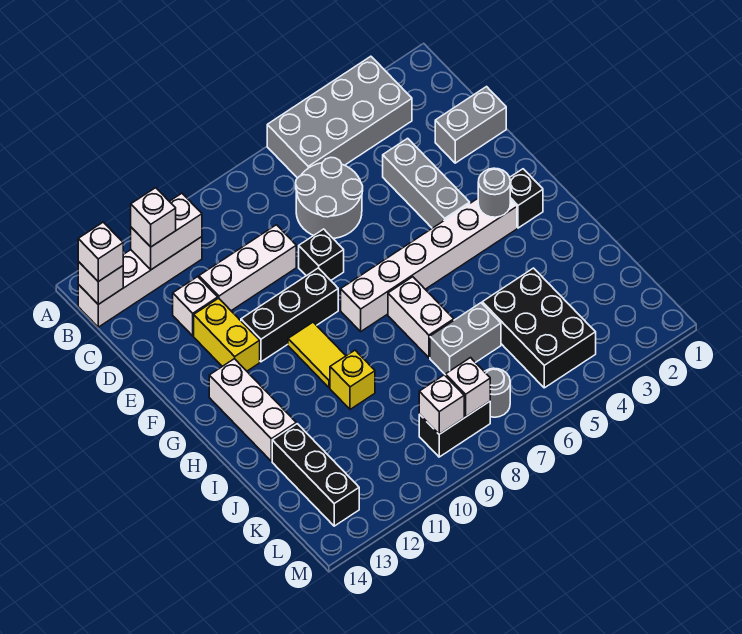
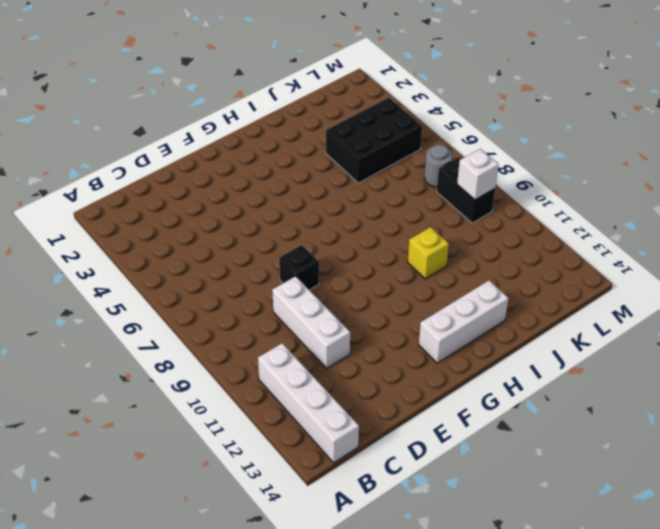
none -> grey 2x4 brick [267,56,412,178]
none -> grey 2x2 round brick [296,157,363,238]
none -> grey 1x2 brick [435,87,506,163]

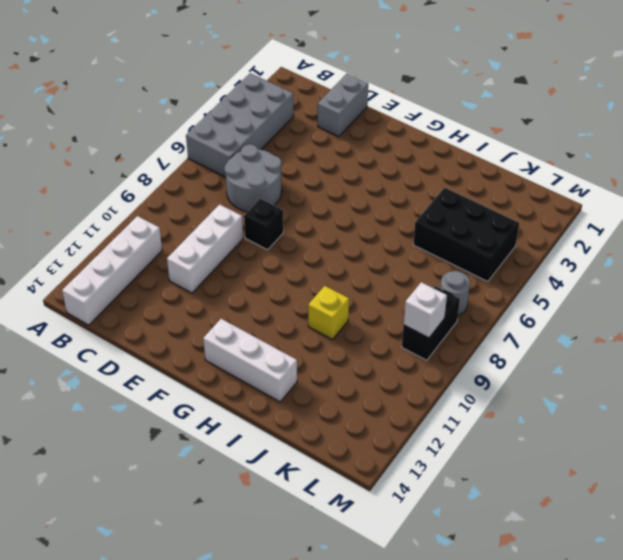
none -> grey 1x3 brick [383,138,470,228]
none -> white 1x1 brick [173,277,218,336]
none -> yellow 1x2 brick [194,298,260,371]

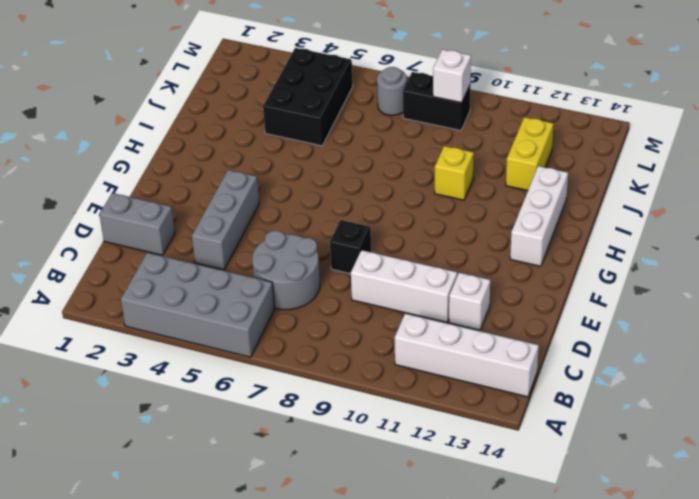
yellow 1x2 brick [506,117,553,191] -> yellow 1x2 brick moved to [194,298,260,371]
none -> black 1x3 brick [241,268,338,362]
none -> black 1x1 brick [510,169,543,228]
none -> white 1x6 brick [341,199,517,331]

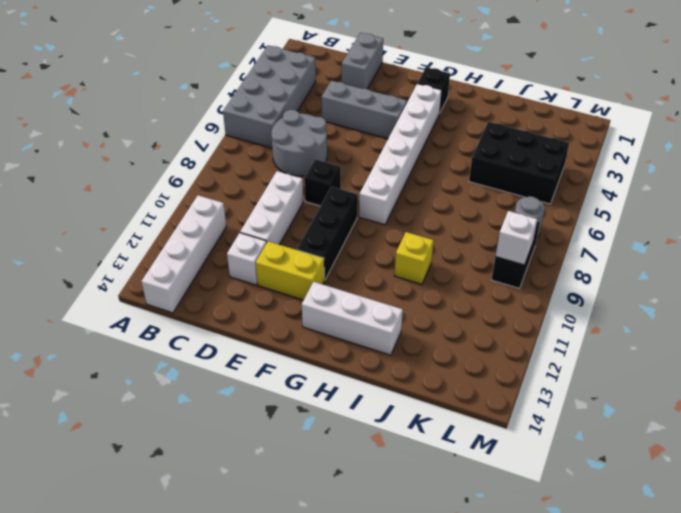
none -> yellow 1x2 tile [288,322,346,388]
none -> white 1x2 brick [388,277,454,358]
none -> grey 1x2 brick [430,303,501,375]

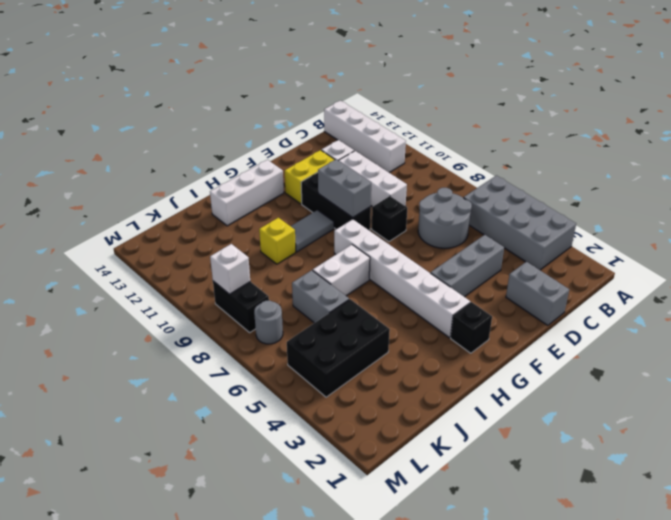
grey 1x2 brick [318,159,371,217] -> none
grey 1x2 tile [291,210,334,252] -> yellow 1x2 tile [288,322,346,388]
none -> black 1x3 brick [272,424,359,526]
none -> white 1x2 brick [131,193,202,270]
none -> white 1x1 brick [78,262,123,304]

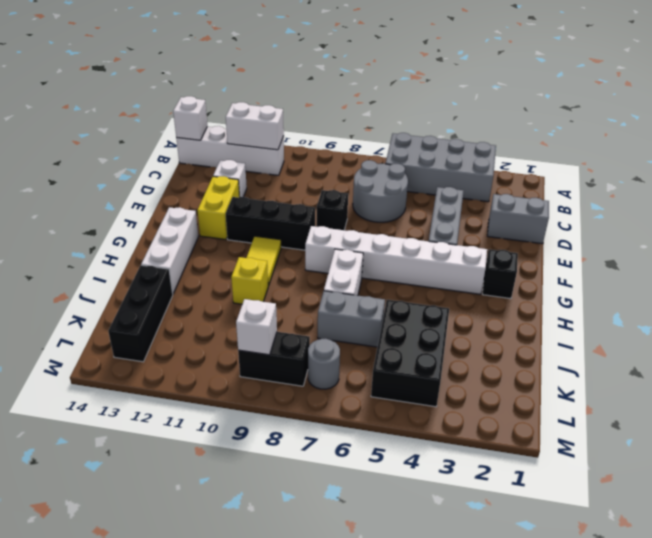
none -> white 1x3 brick [199,225,296,311]
none -> grey 1x1 round brick [478,168,510,217]
none -> white 1x1 brick [446,358,490,417]

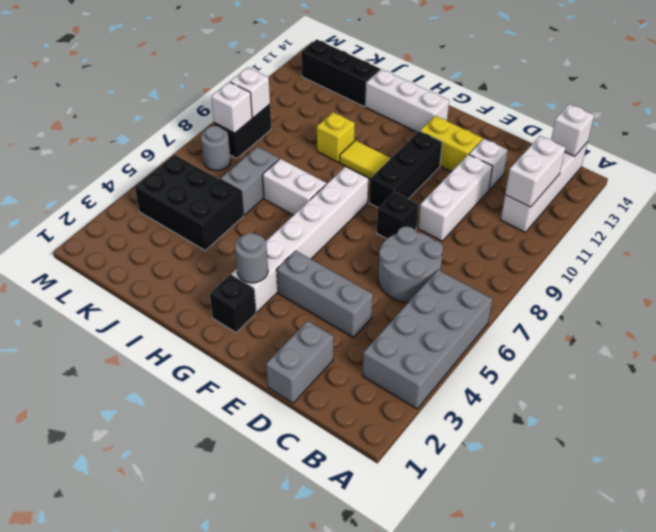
none -> white 1x1 brick [131,188,176,247]
none -> white 1x1 brick [78,222,123,282]

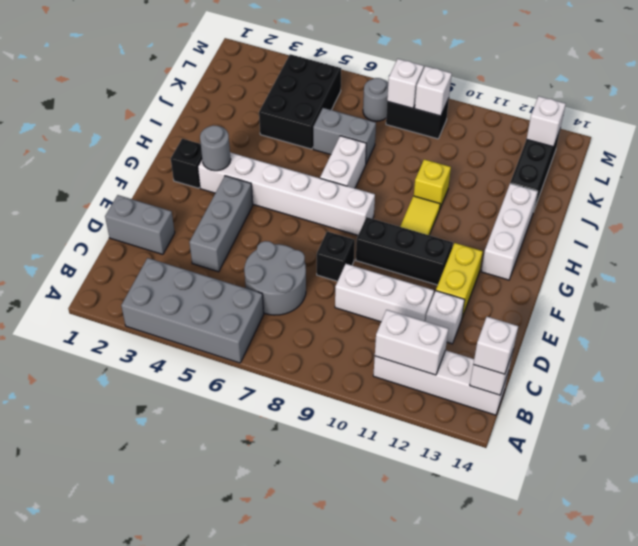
white 1x1 brick [527,96,566,147] -> white 1x1 brick moved to [131,188,176,247]

